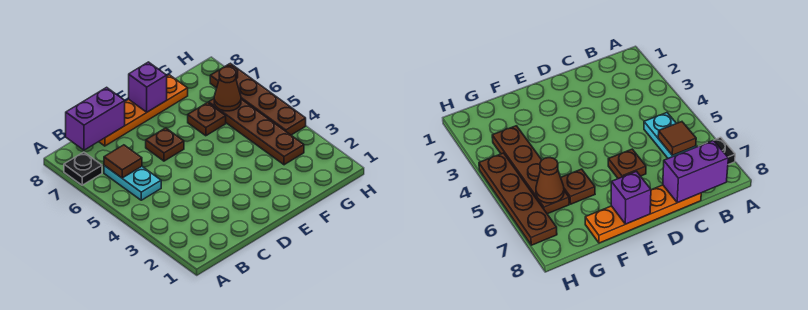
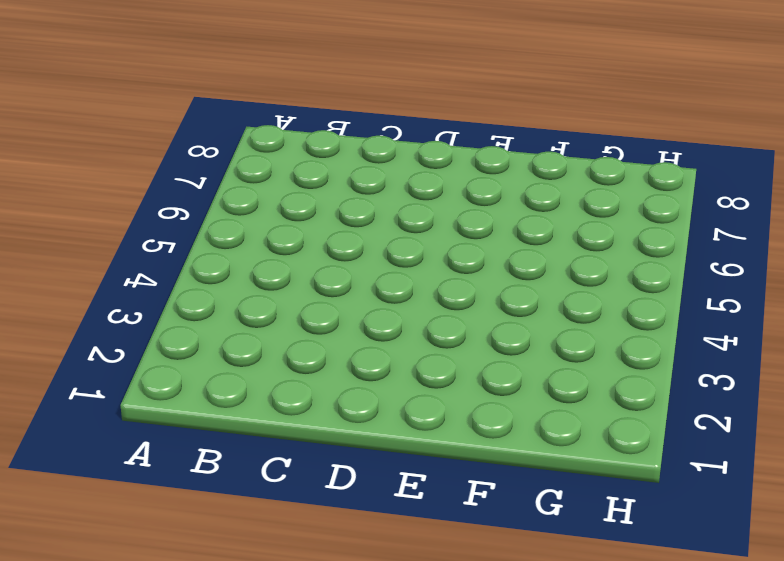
none -> black 1x1 plate [64,152,102,185]
none -> cyan 1x2 plate [104,165,161,200]

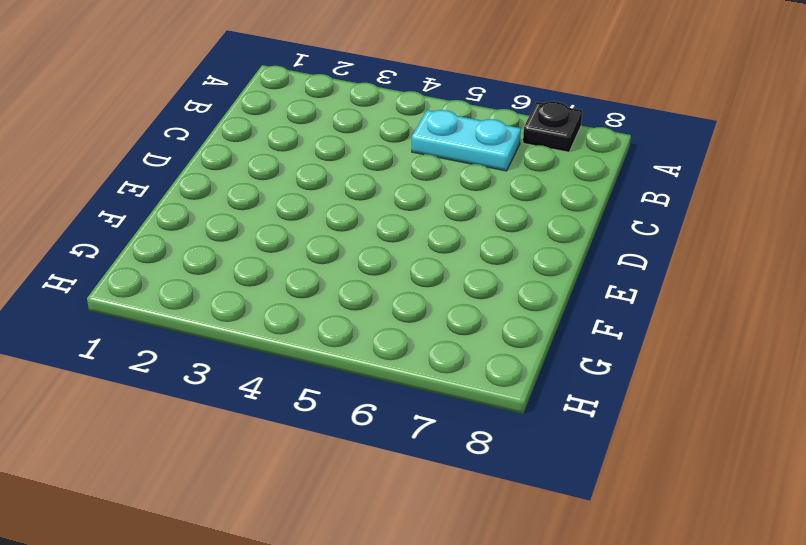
none -> orange 1x4 plate [99,75,188,146]
none -> brown 1x1 plate [146,128,184,161]

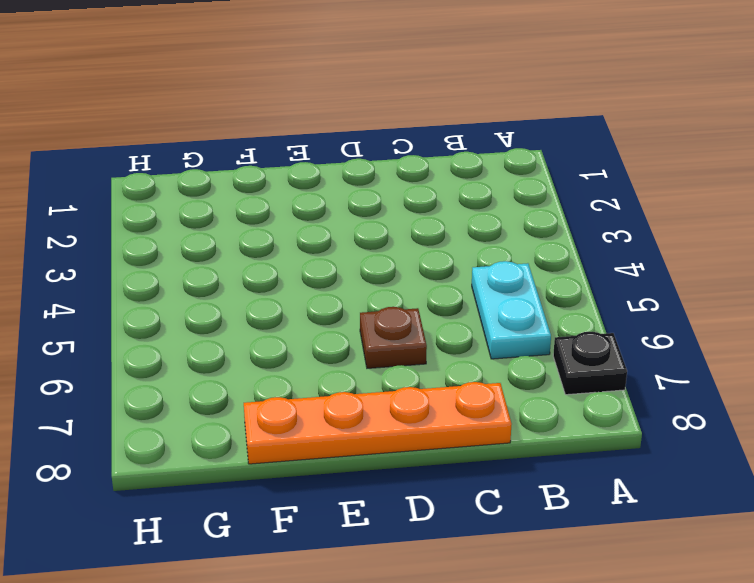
none -> brown 1x1 plate [188,103,226,136]
none -> brown 1x4 plate [209,99,304,165]

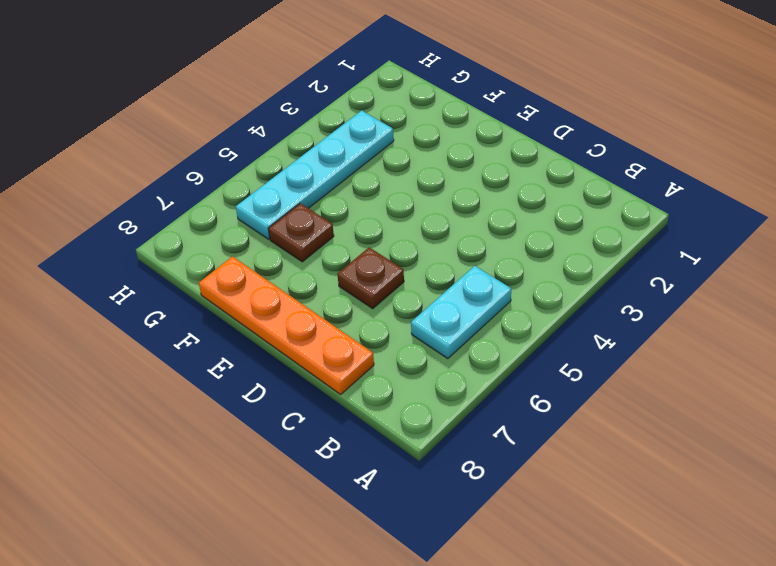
cyan 1x4 plate [236,110,394,239] -> brown 1x4 plate [209,99,304,165]
none -> black 1x1 plate [64,152,102,185]
none -> brown 1x4 plate [210,63,306,135]

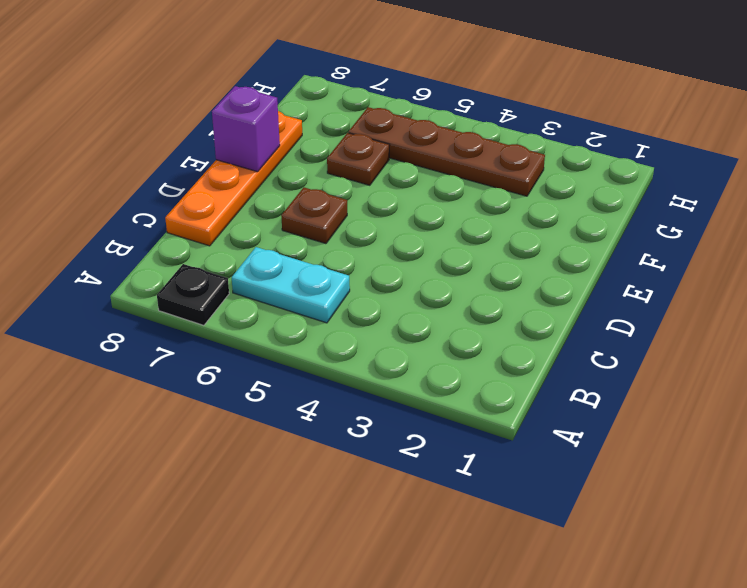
none -> brown 1x4 plate [210,63,306,135]
none -> brown 1x1 tile [104,145,142,178]

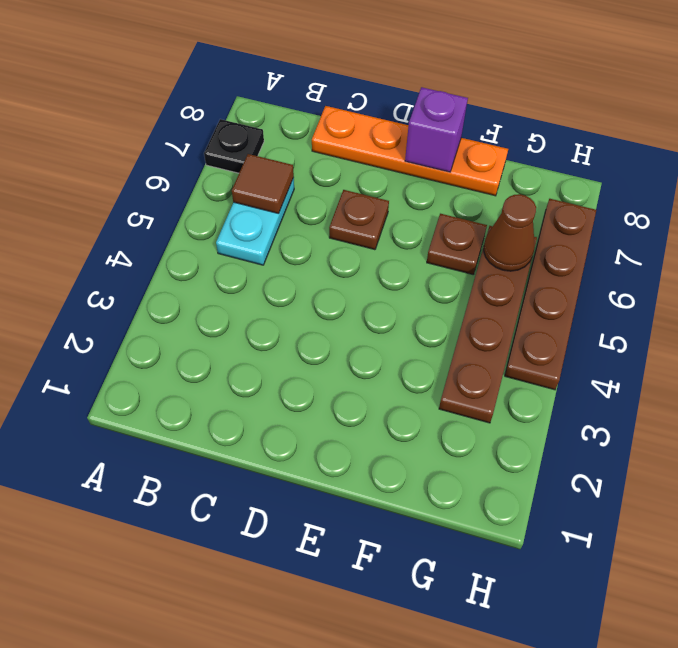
none -> purple 1x2 brick [66,87,125,150]

